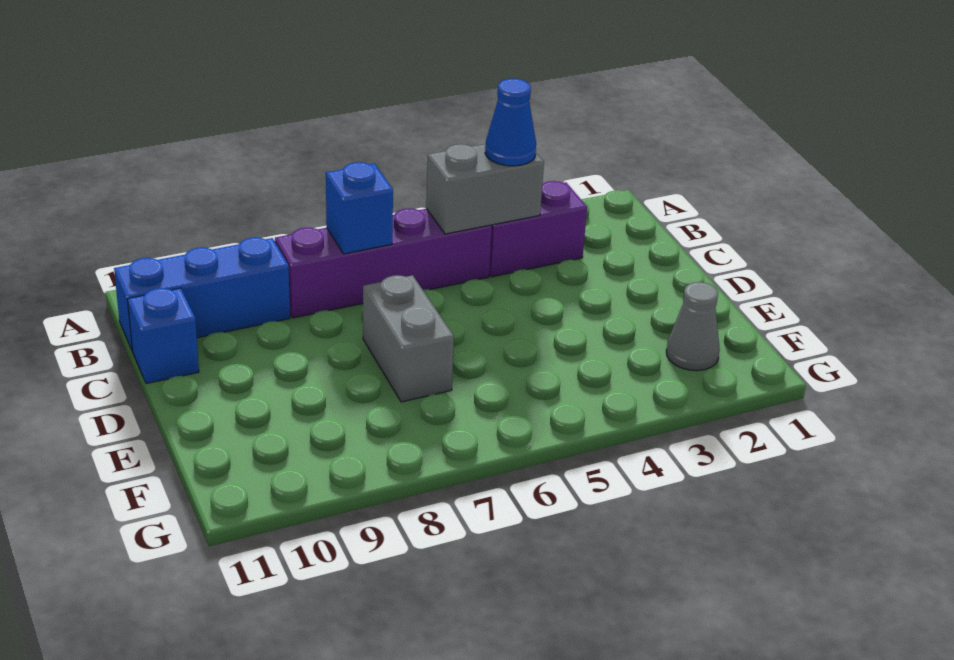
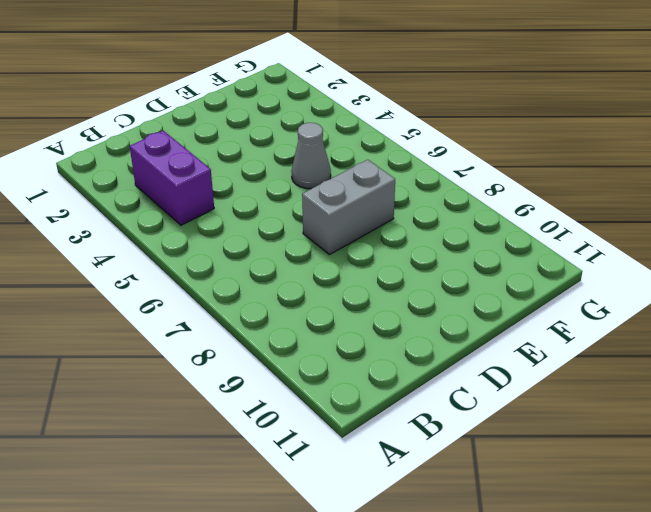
grey 1x1 cone [291,123,331,189] -> grey 1x1 cone moved to [666,282,720,371]
none -> purple 1x4 brick [275,208,492,318]
none -> blue 1x3 brick [114,237,290,351]

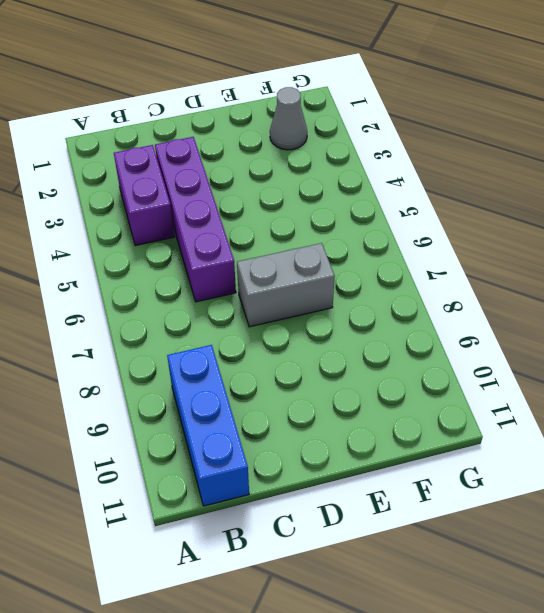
purple 1x4 brick [155,137,236,302] -> purple 1x4 brick moved to [275,208,492,318]
none -> blue 1x1 brick [128,288,199,384]
none -> grey 1x2 brick [426,144,544,234]

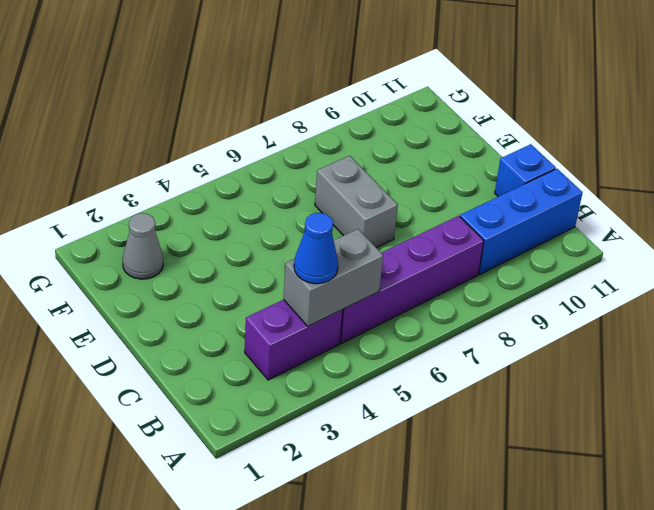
none -> blue 1x1 brick [326,162,393,254]

